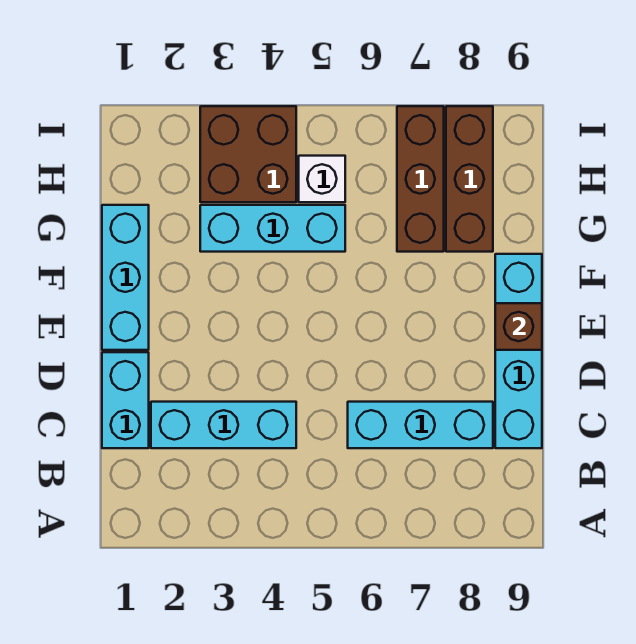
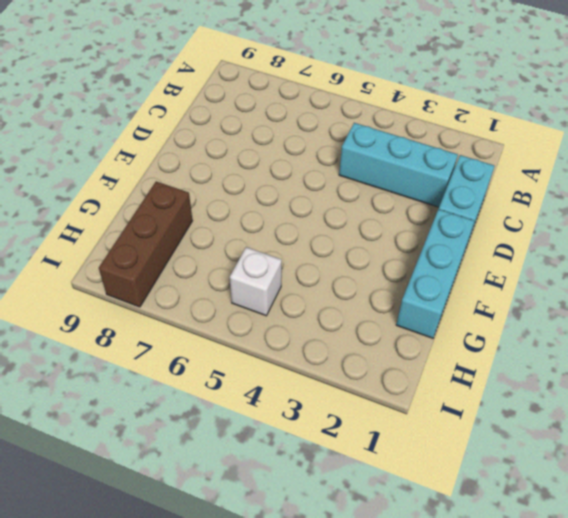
none -> cyan 1x3 brick [348,402,493,448]
none -> cyan 1x4 brick [495,254,542,448]

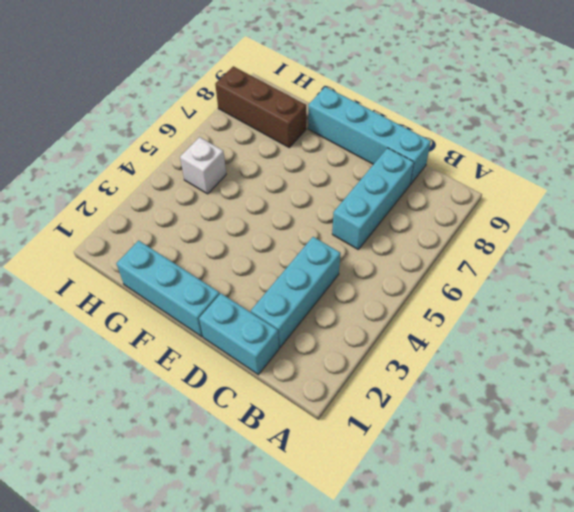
none -> cyan 1x3 brick [200,205,345,252]
none -> brown 1x3 brick [397,106,444,252]

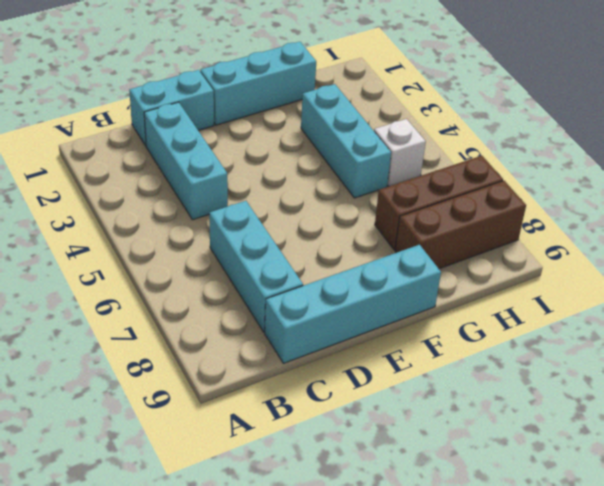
none -> brown 2x2 brick [200,106,296,202]
none -> brown 1x1 brick [495,303,542,350]

